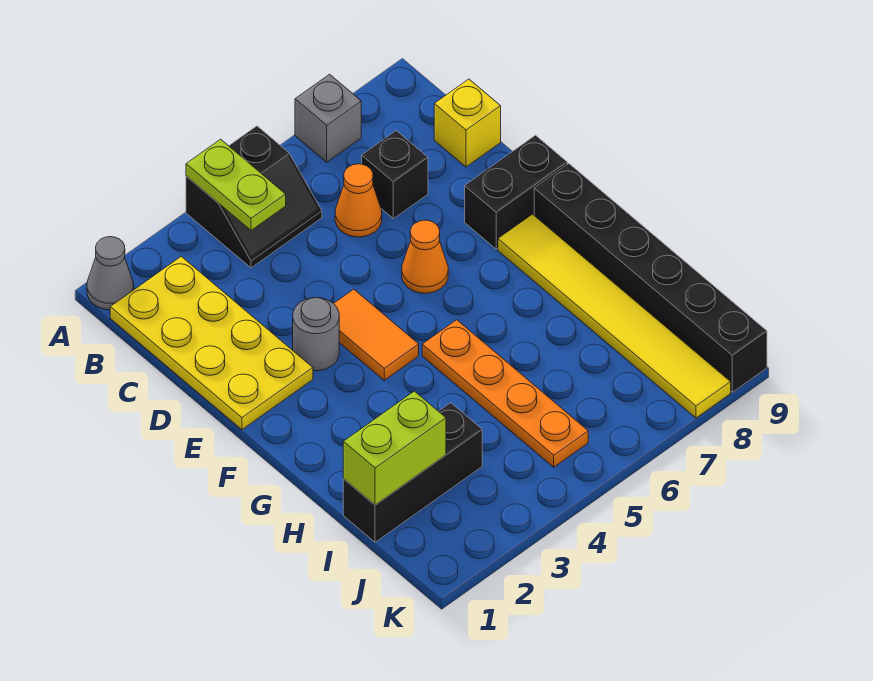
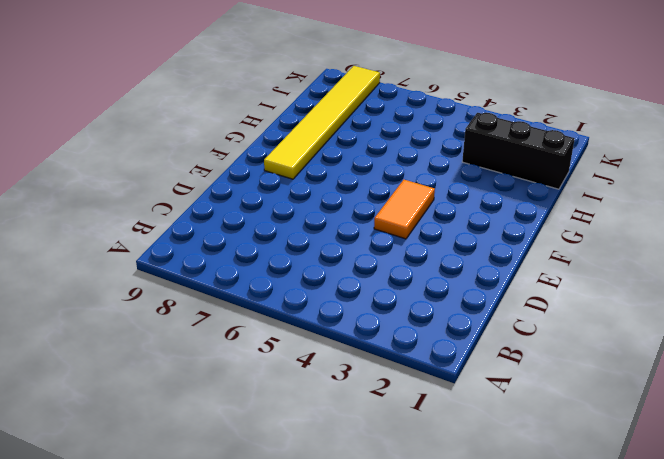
none -> grey 1x1 cone [87,237,134,310]
none -> black 2x2 slope [186,126,322,268]
none -> grey 1x1 brick [295,74,361,162]

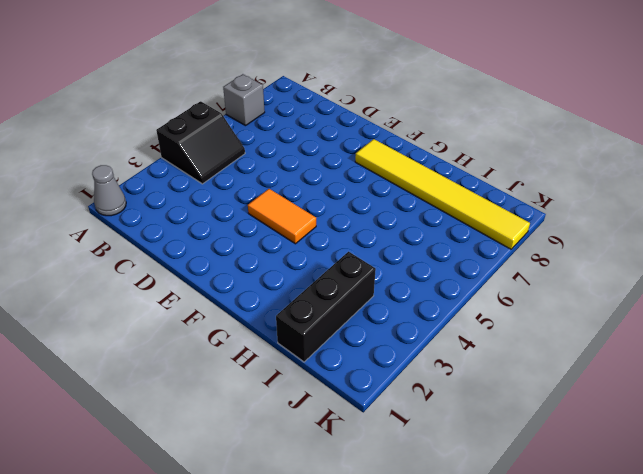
none -> yellow 2x4 plate [110,256,313,430]
none -> orange 1x1 cone [335,164,382,237]
none -> black 1x1 brick [362,131,428,219]

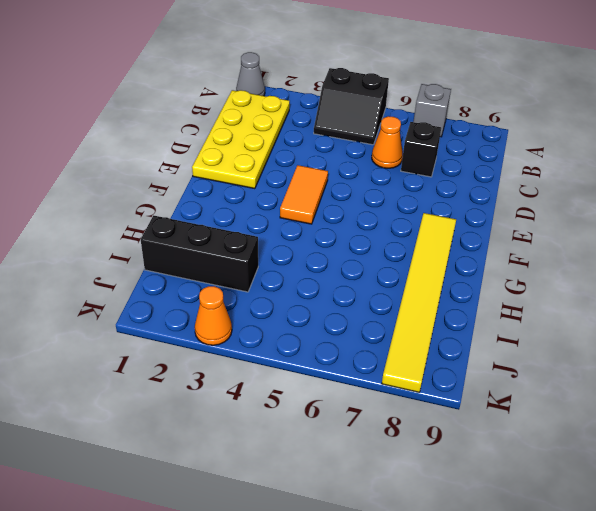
orange 1x1 cone [195,286,232,345] -> orange 1x1 cone moved to [402,220,448,293]
none -> yellow 1x1 brick [434,79,501,167]
none -> grey 1x1 round brick [293,298,339,371]
none -> black 1x2 brick [465,135,567,249]

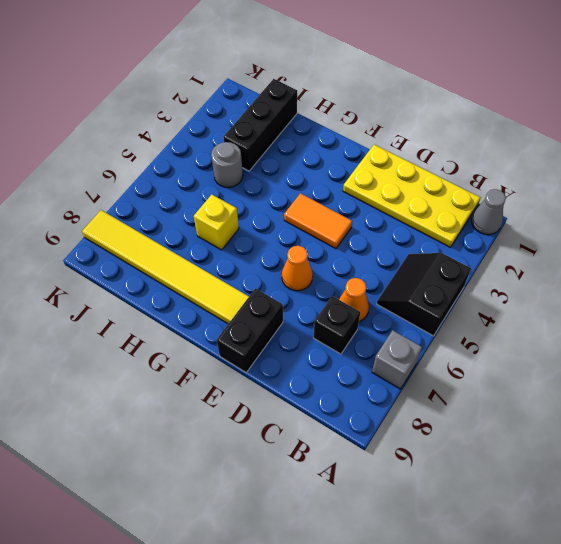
yellow 1x1 brick [194,195,239,250] -> yellow 1x1 brick moved to [434,79,501,167]
grey 1x1 round brick [211,142,243,188] -> grey 1x1 round brick moved to [293,298,339,371]
none -> black 1x6 brick [534,164,767,392]
none -> orange 1x4 plate [422,320,588,467]
none -> lime 1x2 plate [186,139,286,230]

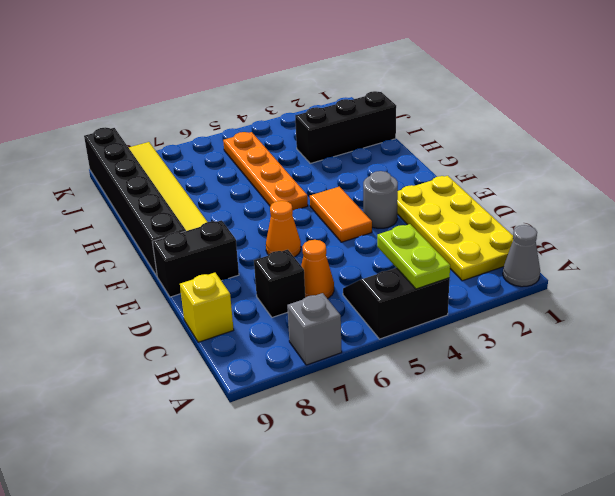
none -> lime 1x2 brick [343,391,446,505]

